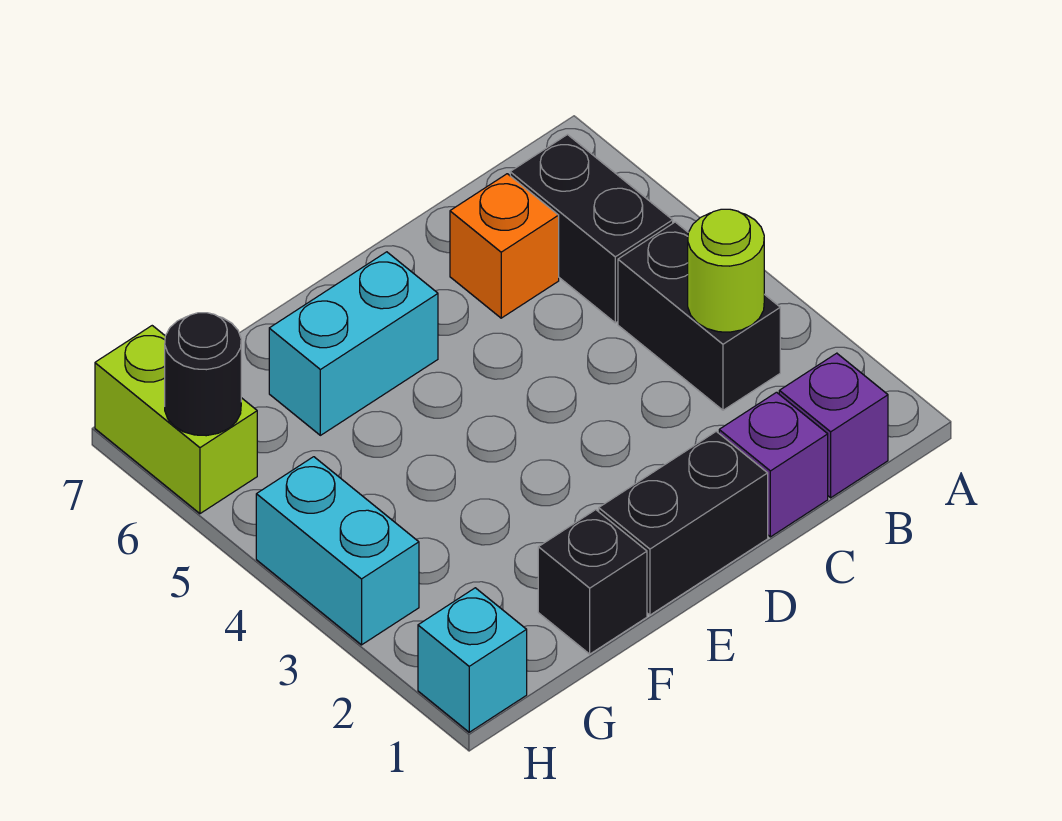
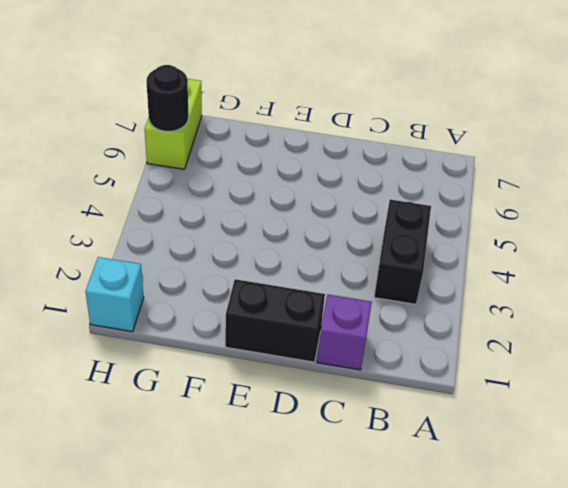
none -> purple 1x1 brick [779,353,888,498]
none -> black 1x2 brick [510,135,673,323]
none -> orange 1x1 brick [450,174,559,318]

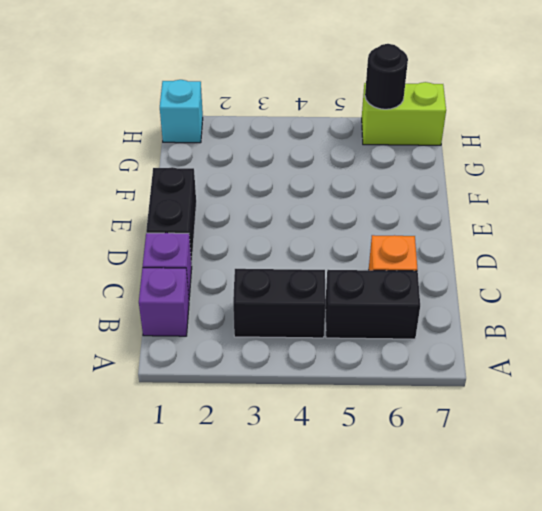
none -> cyan 1x2 brick [269,252,438,435]
none -> black 1x1 brick [538,510,647,654]
none -> cyan 1x2 brick [256,457,419,645]

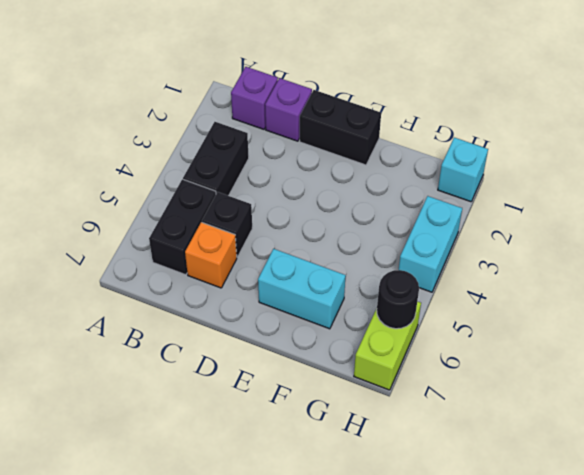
black 1x1 brick [202,192,252,257] -> black 1x1 brick moved to [538,510,647,654]
none -> lime 1x1 round brick [688,209,764,332]

